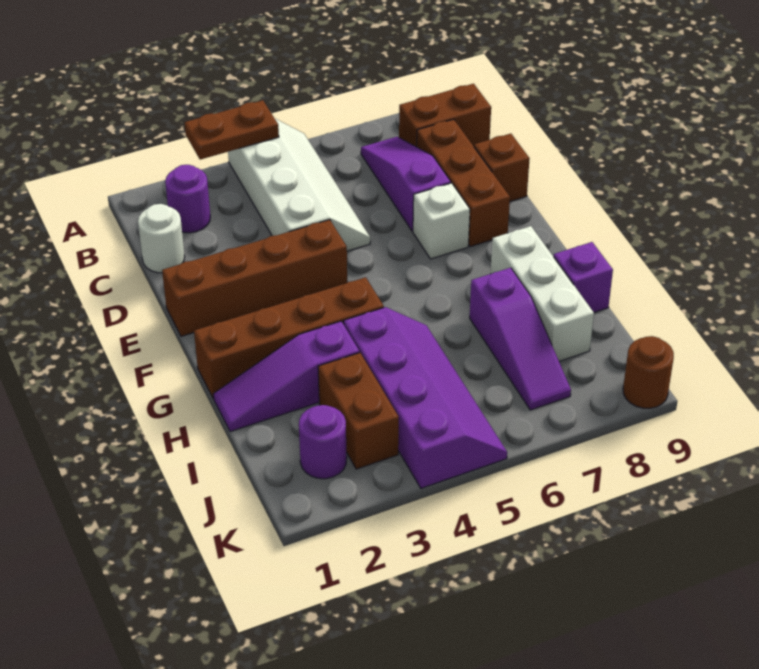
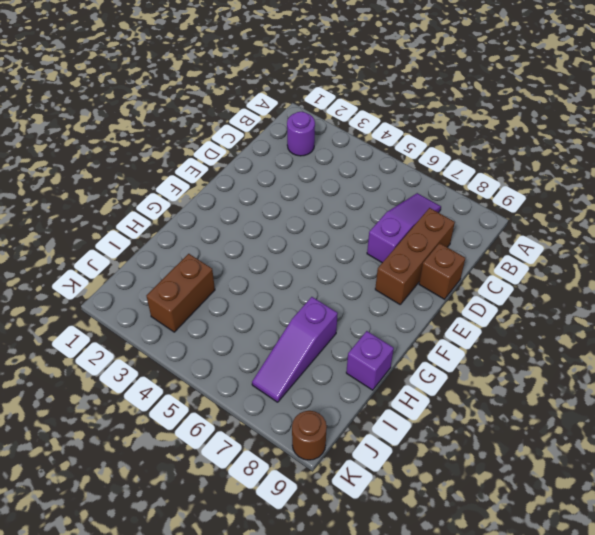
none -> white 2x4 slope [228,119,370,251]
none -> brown 1x2 brick [399,84,491,147]
none -> white 1x1 round brick [138,204,185,273]

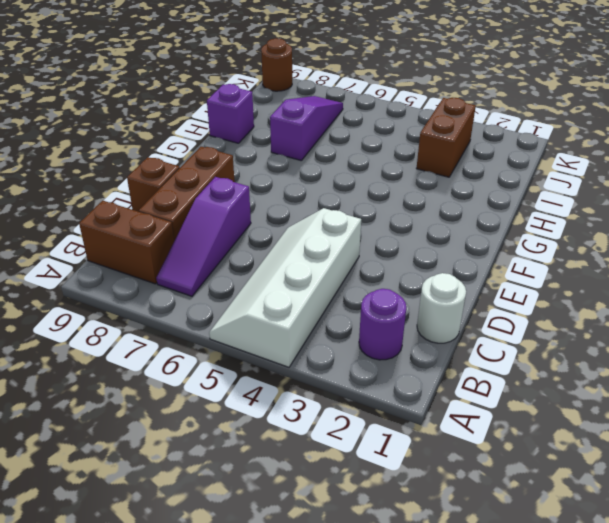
none -> brown 1x4 brick [162,220,347,336]
none -> white 1x1 brick [413,183,470,259]
none -> brown 1x4 brick [194,277,384,399]

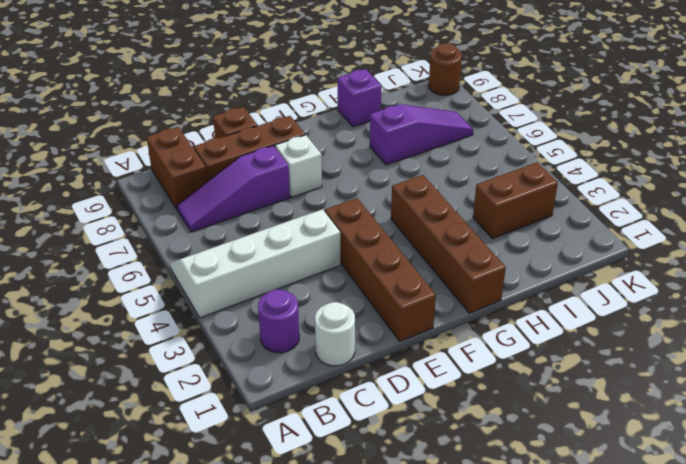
none -> white 1x3 brick [491,226,594,361]
none -> purple 1x3 slope [213,321,359,432]
none -> purple 2x4 slope [344,307,507,488]

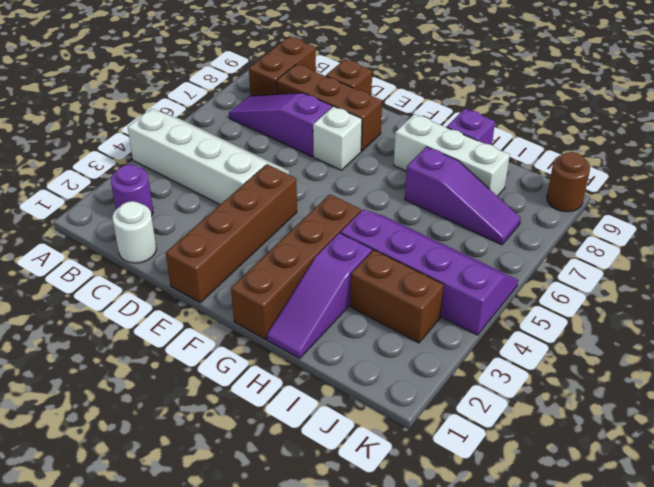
none -> purple 1x1 round brick [299,405,347,479]
none -> brown 1x2 plate [185,100,279,160]

